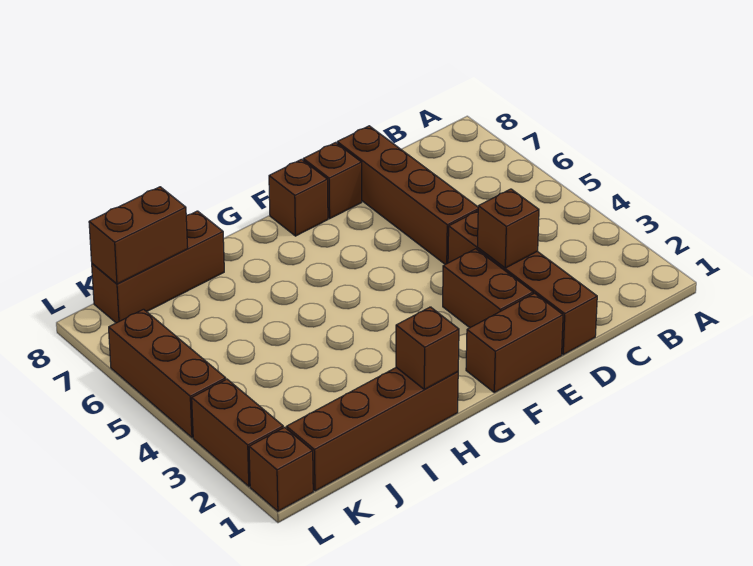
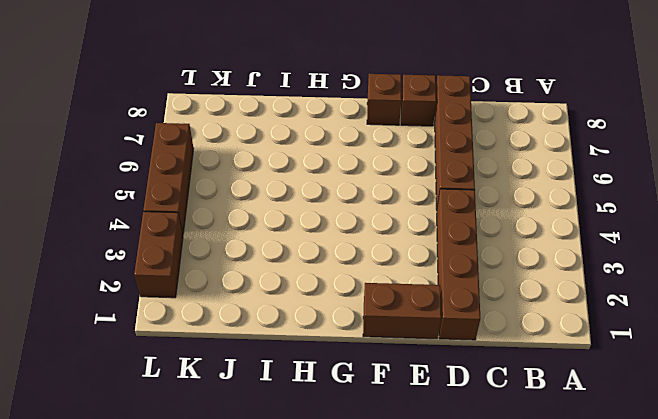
none -> brown 1x2 brick [443,249,533,328]
none -> brown 1x4 brick [286,367,458,491]
none -> brown 1x3 brick [92,211,224,323]

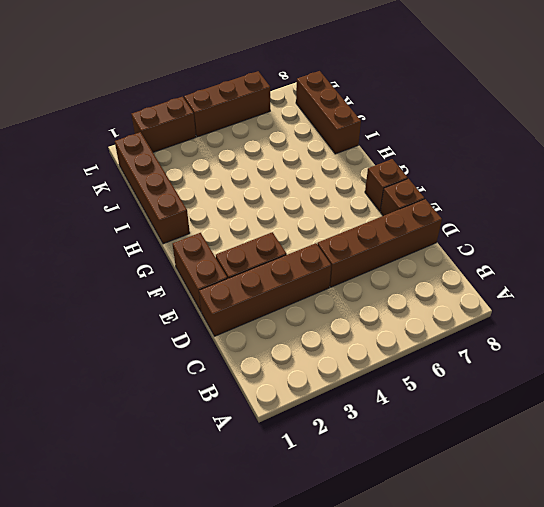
none -> brown 1x1 brick [249,427,313,511]
none -> brown 1x1 brick [477,189,539,268]
none -> brown 1x1 brick [396,307,459,390]

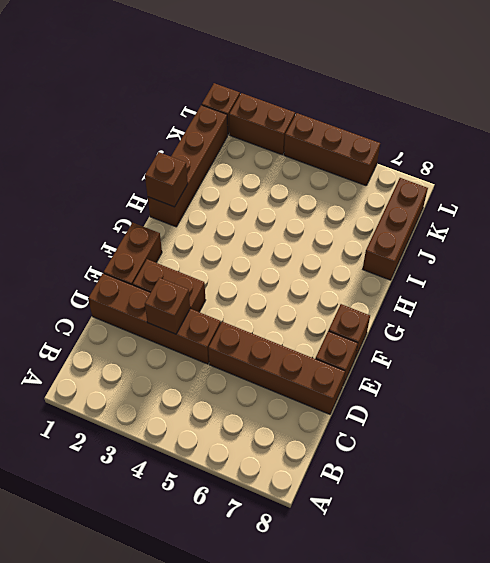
none -> brown 1x2 brick [89,187,188,284]

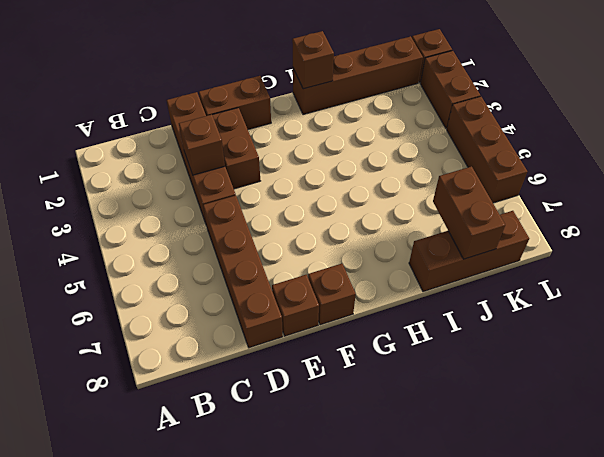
brown 1x2 brick [433,166,505,259] -> brown 1x2 brick turned to [89,187,188,284]

